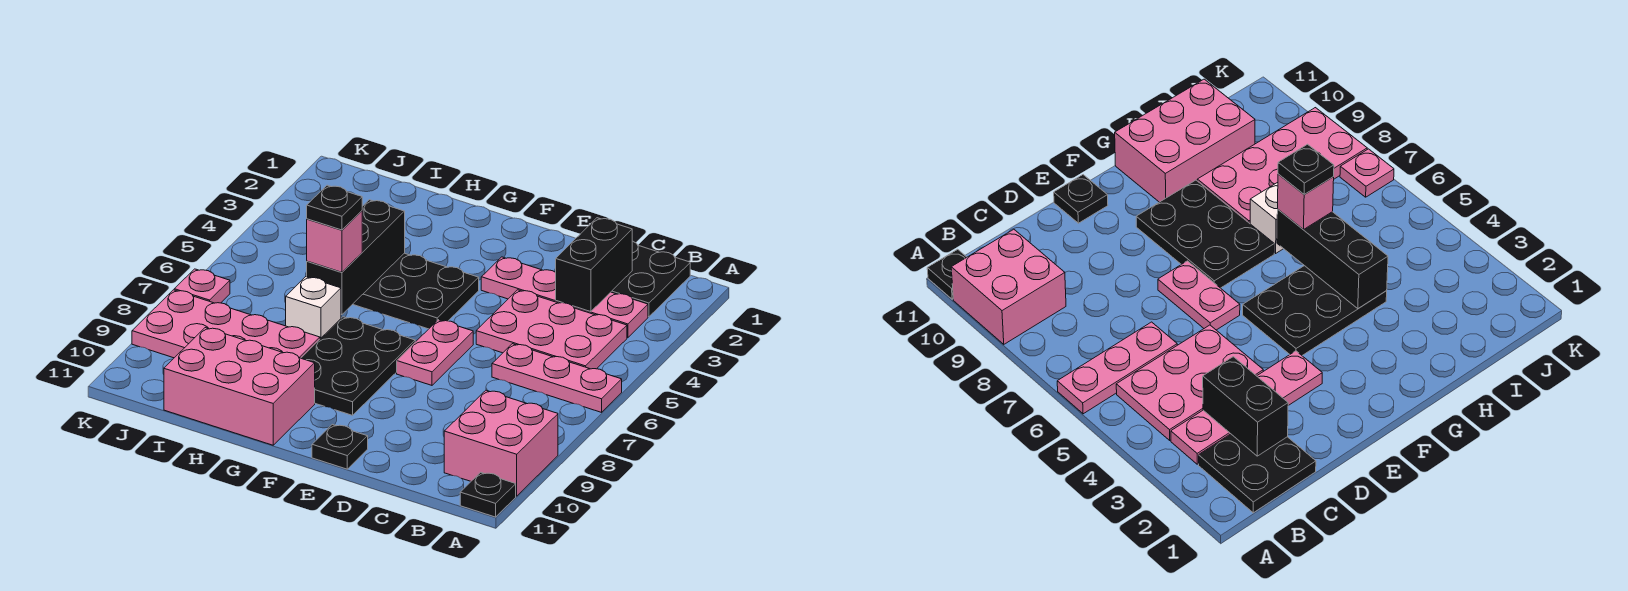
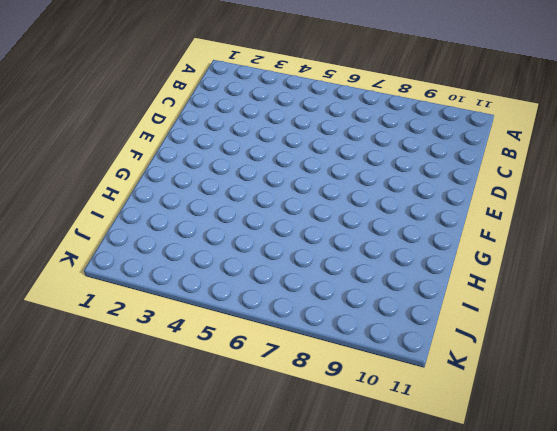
none -> pink 1x3 plate [492,344,622,412]
none -> pink 2x2 brick [444,390,558,496]
none -> black 1x1 plate [460,472,516,517]

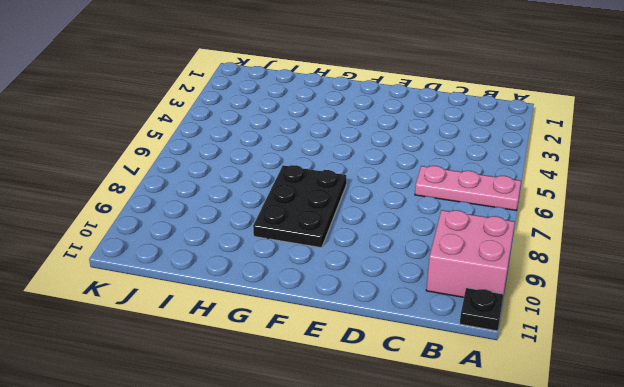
none -> black 2x2 plate [611,241,690,317]
none -> pink 1x4 plate [481,257,648,338]
none -> pink 2x3 plate [476,290,627,369]

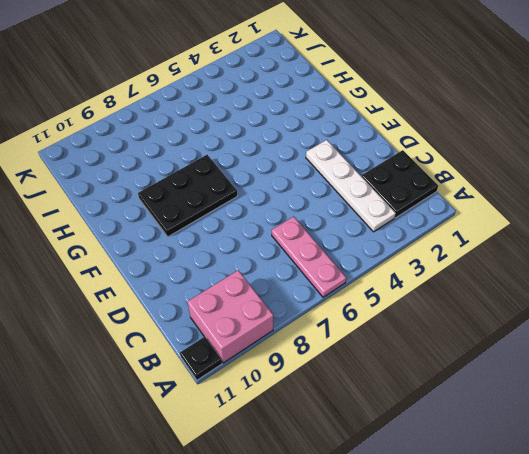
white 1x4 plate [306,140,396,232] -> pink 1x4 plate [481,257,648,338]
none -> pink 2x3 plate [476,290,627,369]
none -> pink 1x2 plate [397,320,473,385]
none -> black 1x1 plate [312,424,368,469]

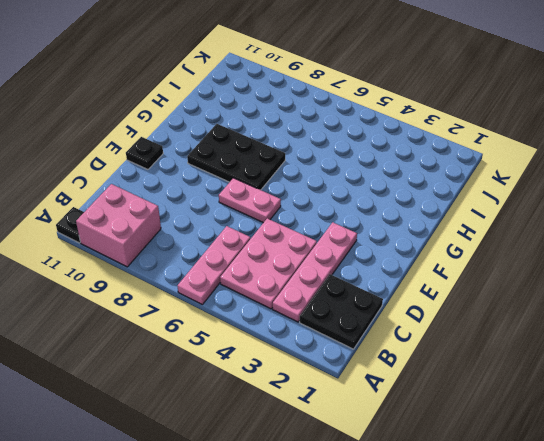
none -> black 2x3 plate [353,253,479,329]
none -> pink 2x3 brick [164,328,315,445]
none -> white 1x1 brick [286,277,341,339]

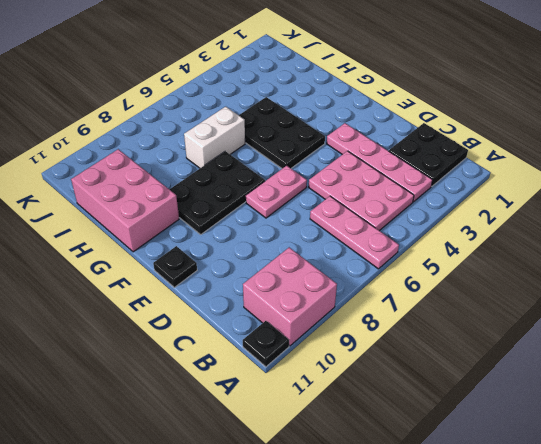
white 1x2 brick [184,107,245,168] -> white 1x1 brick [286,277,341,339]
none -> pink 2x4 plate [132,290,320,358]
none -> pink 1x1 plate [174,269,230,303]
none -> black 1x2 brick [556,218,632,312]

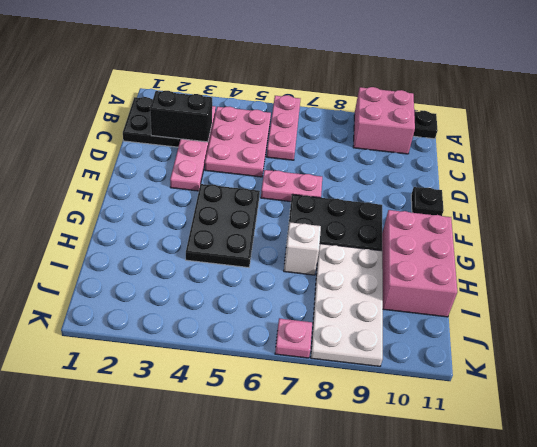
white 2x4 plate [311,244,383,366] -> pink 2x4 plate [132,290,320,358]
none -> black 1x3 brick [307,200,405,315]
none -> pink 1x1 brick [307,211,362,272]
none -> black 1x1 plate [307,185,362,230]

